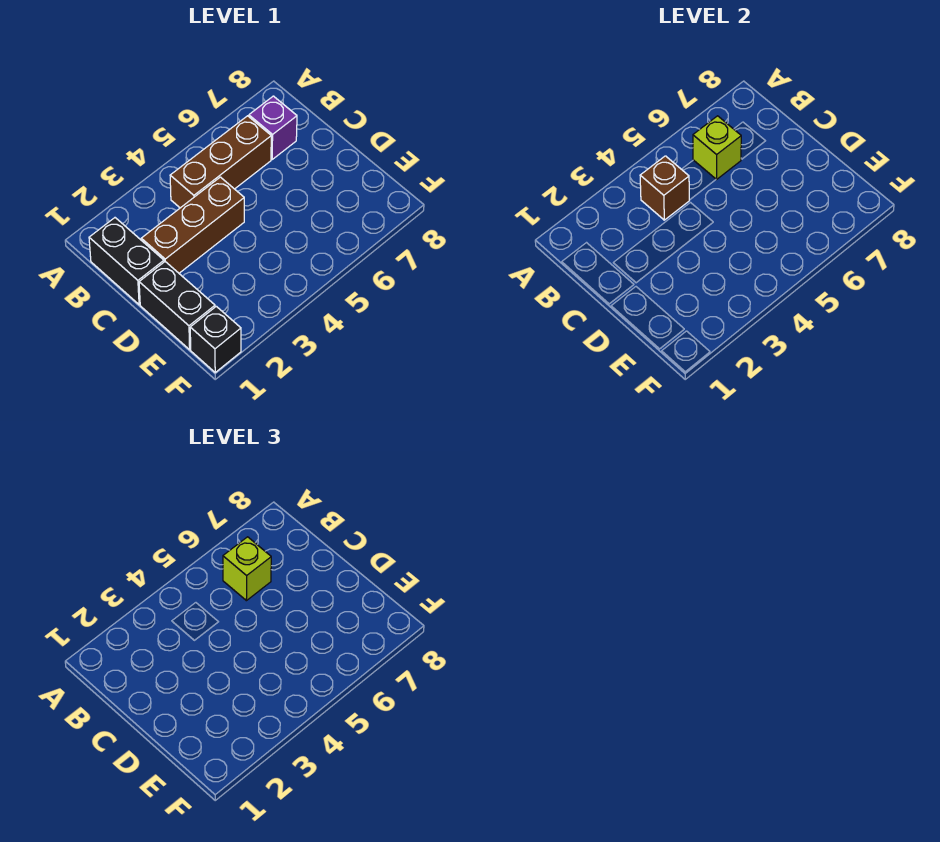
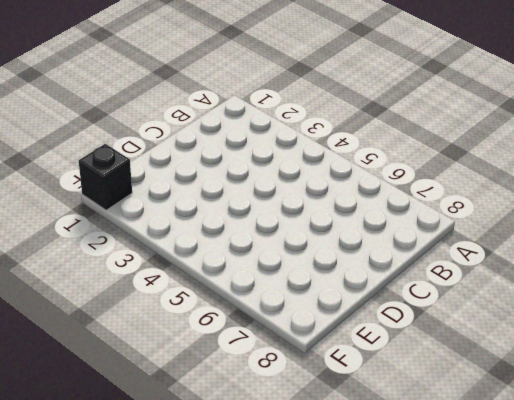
none -> black 1x2 brick [89,218,164,305]
none -> brown 1x3 brick [170,116,271,208]

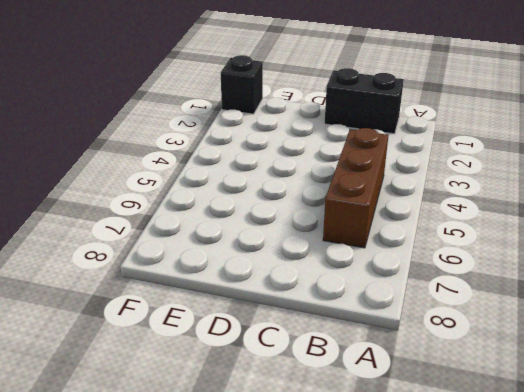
none -> purple 1x1 brick [249,96,297,160]
none -> brown 1x3 brick [141,177,244,273]

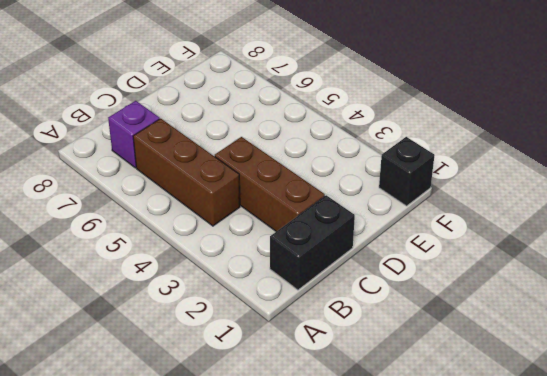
none -> black 1x2 brick [139,262,215,350]
none -> brown 1x1 brick [640,156,689,220]

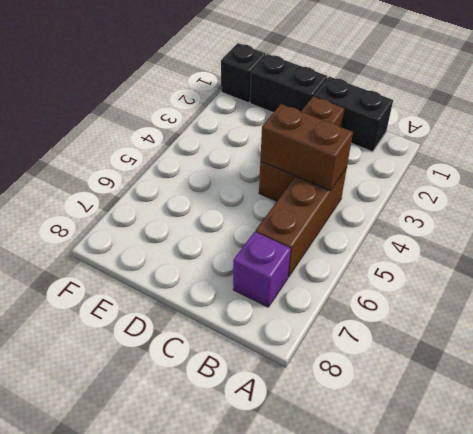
brown 1x2 brick [260,104,353,191] -> brown 1x1 brick [640,156,689,220]
none -> lime 1x1 brick [693,116,741,180]
none -> lime 1x1 brick [223,537,271,601]

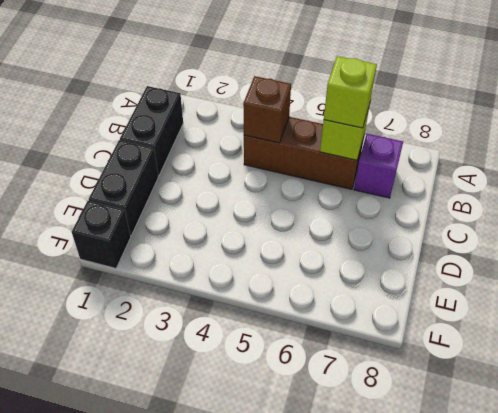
none -> brown 1x3 brick [141,177,244,273]

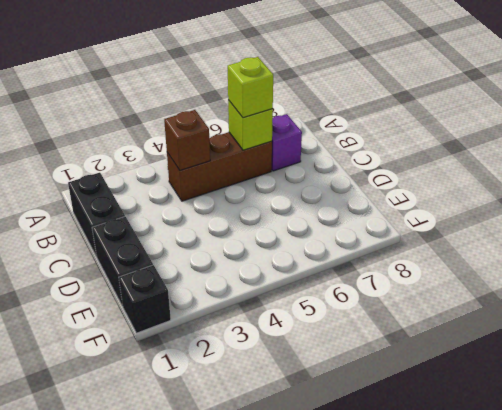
none -> brown 1x3 brick [141,177,244,273]

